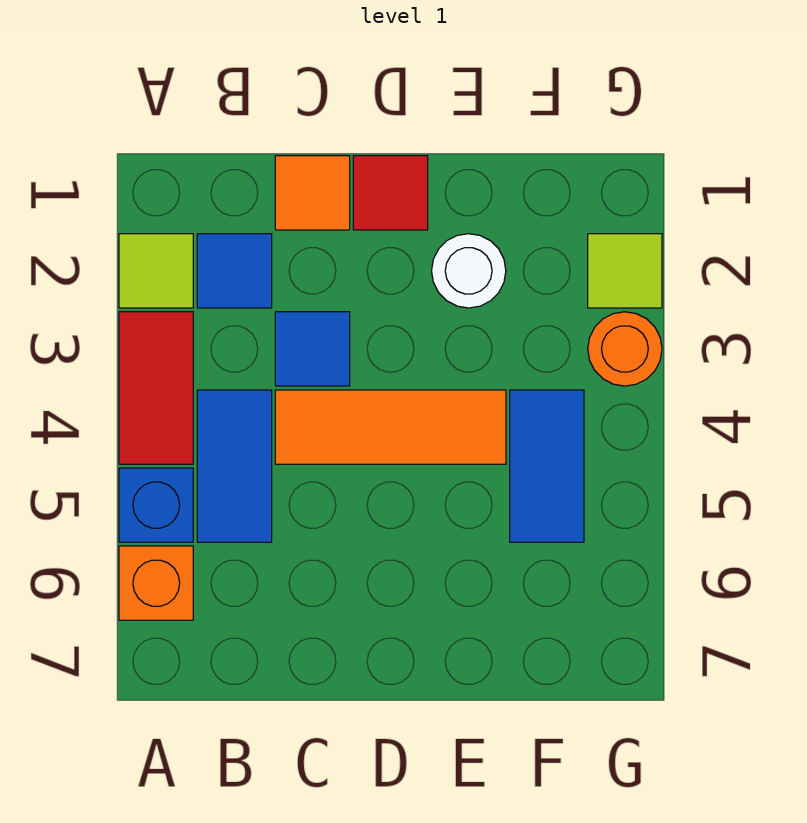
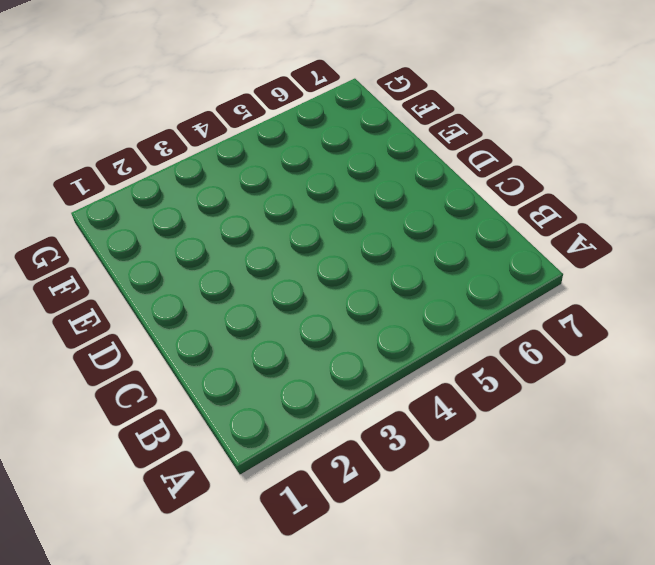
none -> lime 1x1 tile [119,234,193,308]
none -> red 1x2 tile [119,312,193,464]
none -> blue 1x1 brick [119,468,193,542]

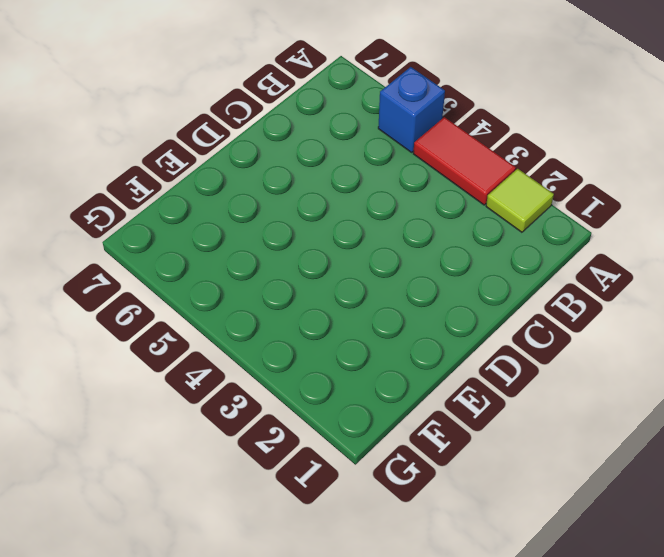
none -> orange 1x1 brick [119,546,193,620]
none -> blue 1x1 tile [197,234,272,308]
none -> blue 1x2 tile [197,390,272,542]

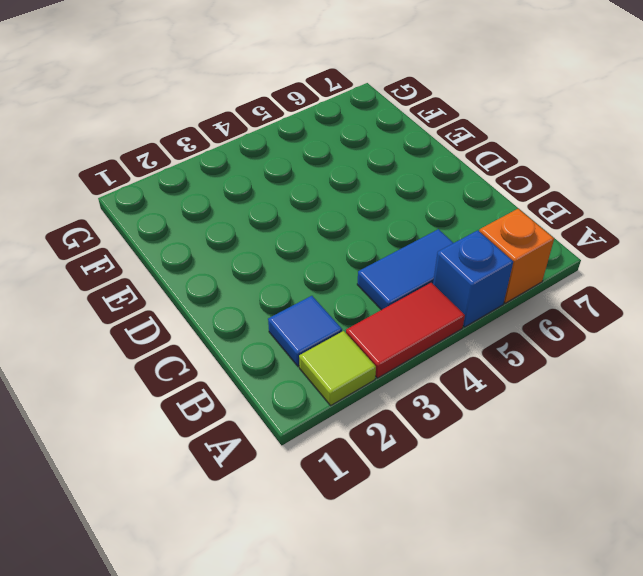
none -> orange 1x1 tile [275,156,350,230]
none -> blue 1x1 tile [275,312,350,386]
none -> orange 1x3 tile [275,390,506,464]

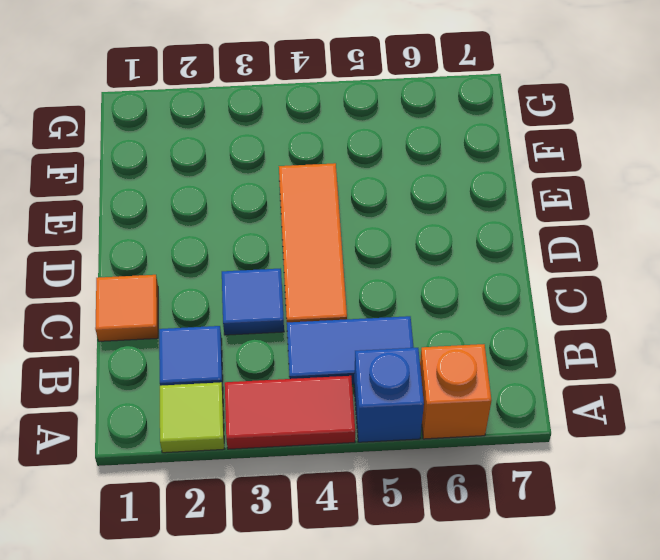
none -> red 1x1 tile [353,156,428,230]
none -> white 1x1 round brick [432,234,506,308]
none -> blue 1x2 tile [510,390,584,542]

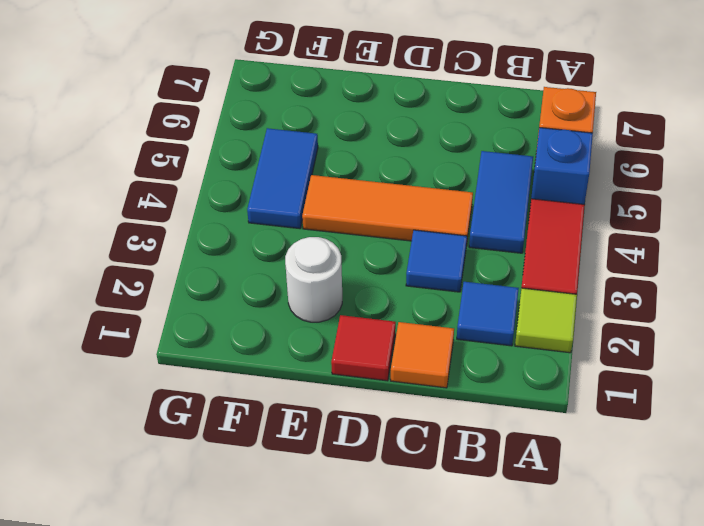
none -> lime 1x1 tile [588,234,662,308]
none -> orange 1x1 round brick [588,312,662,386]

